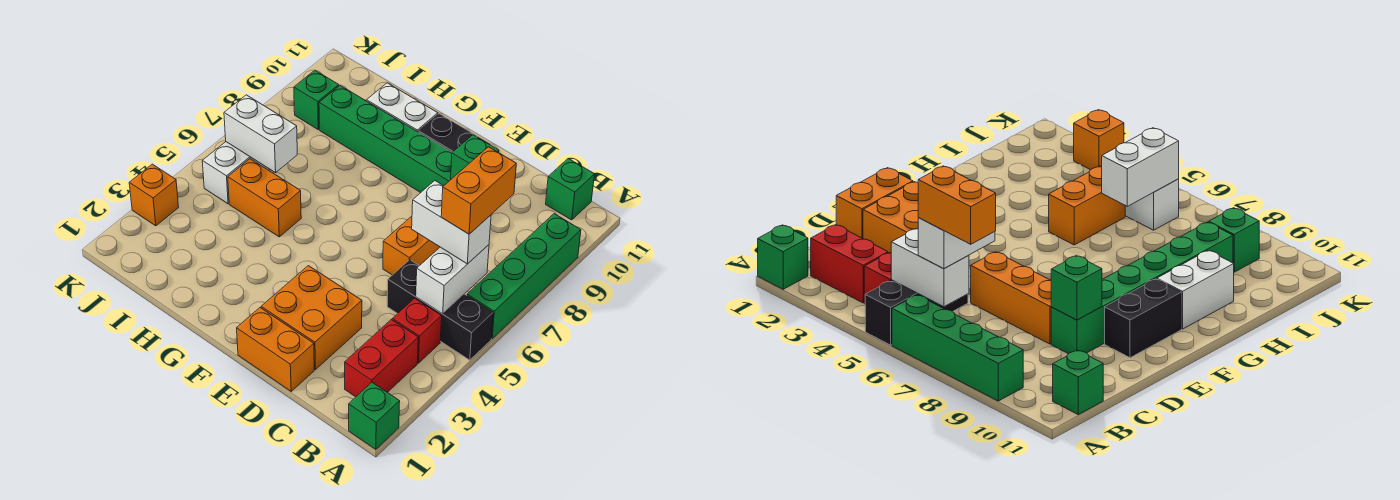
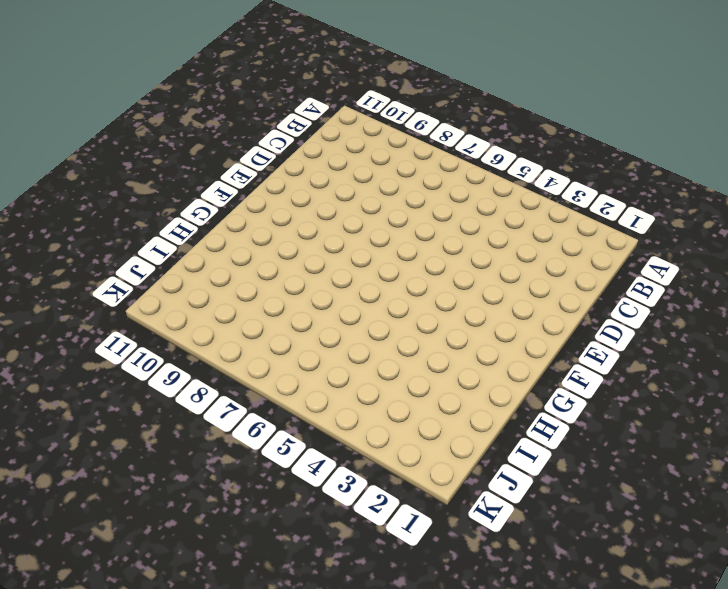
none -> green 1x1 brick [349,383,400,449]
none -> black 1x3 brick [387,260,493,360]
none -> green 1x4 brick [467,214,581,339]

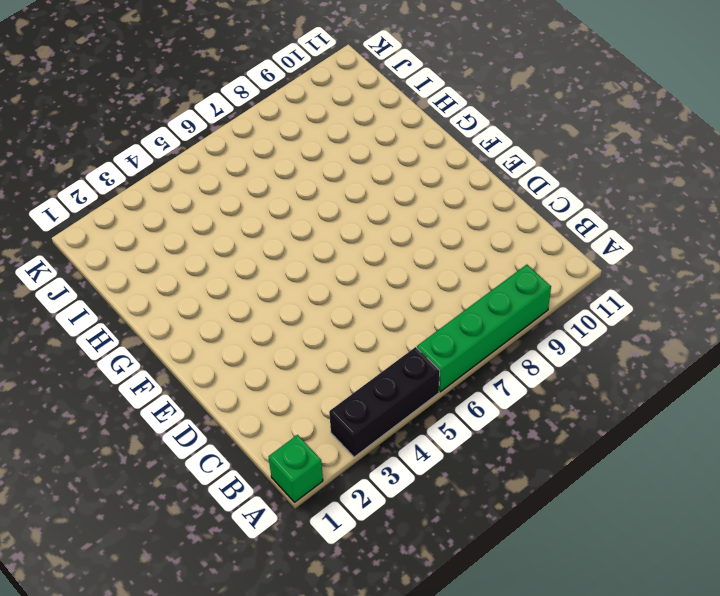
black 1x3 brick [329,347,440,457] -> black 1x3 brick turned to [387,260,493,360]
none -> red 1x2 brick [345,320,418,397]
none -> red 1x1 brick [392,298,442,363]
none -> green 1x1 brick [546,159,595,220]

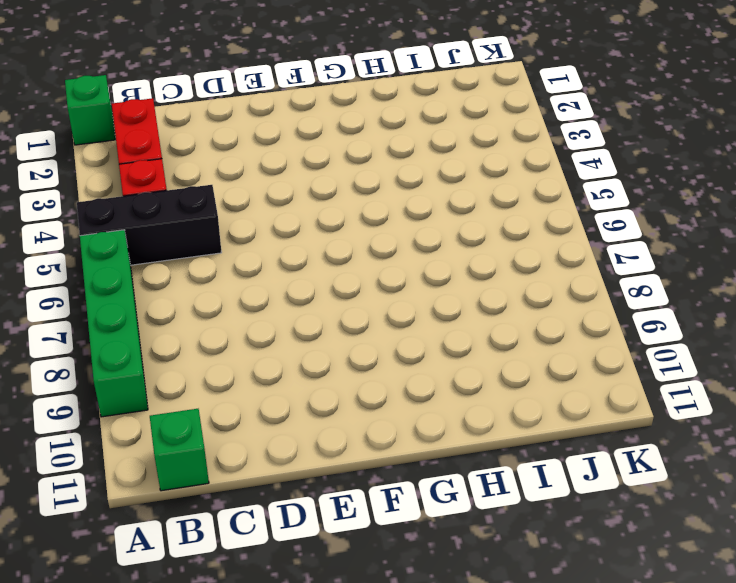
none -> orange 1x2 brick [237,308,314,391]
none -> orange 2x2 brick [261,266,362,370]
none -> orange 1x3 brick [383,216,440,275]

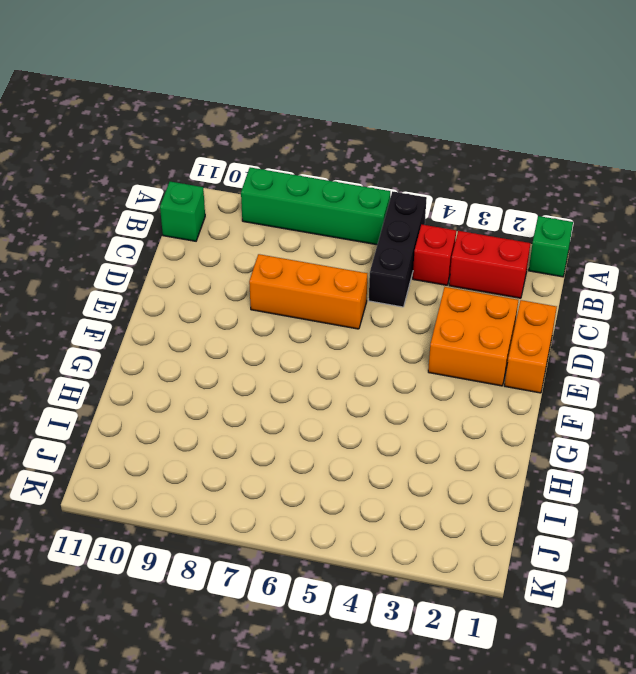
none -> green 1x6 brick [319,86,452,193]
none -> black 1x2 brick [419,114,491,152]
none -> white 1x2 brick [367,83,438,132]

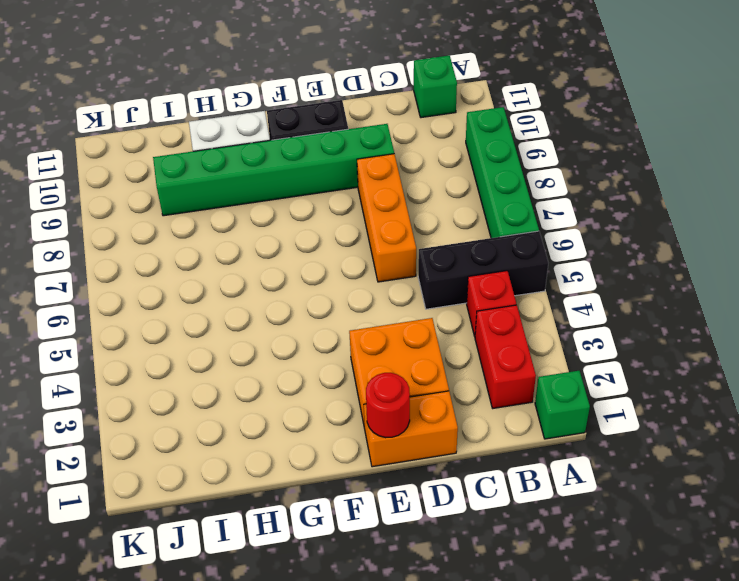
red 1x1 round brick [366,373,410,438] -> none
none -> orange 1x2 brick [228,159,301,237]
none -> white 1x2 brick [202,142,270,204]
none -> green 1x1 brick [294,70,339,129]

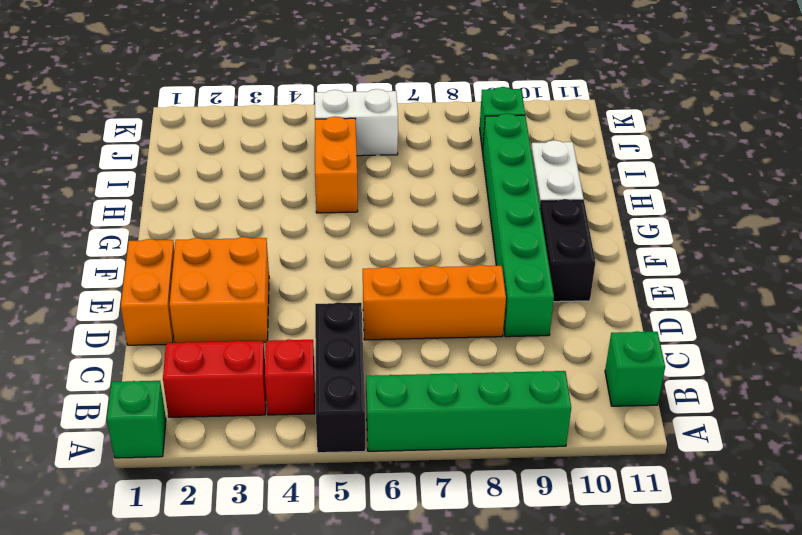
none -> orange 1x1 brick [129,164,179,226]
none -> white 1x2 brick [416,245,489,314]
none -> green 1x1 brick [451,135,499,179]

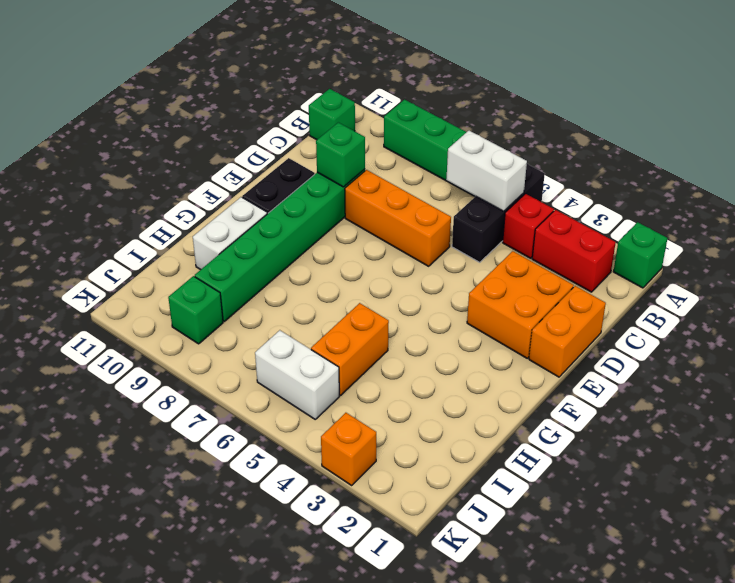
none -> white 1x2 brick [224,95,297,173]
none -> white 1x2 brick [412,181,491,264]
none -> orange 1x2 brick [441,147,516,234]

